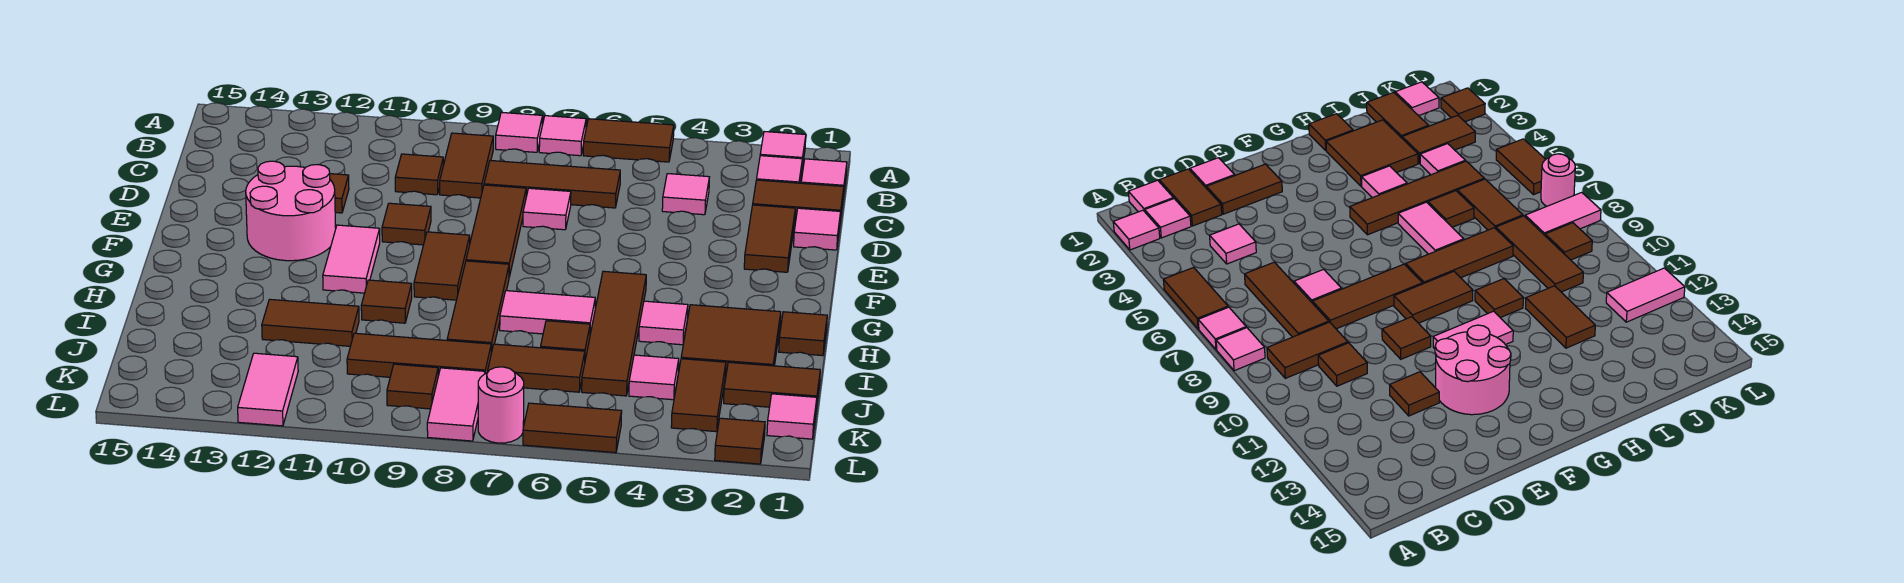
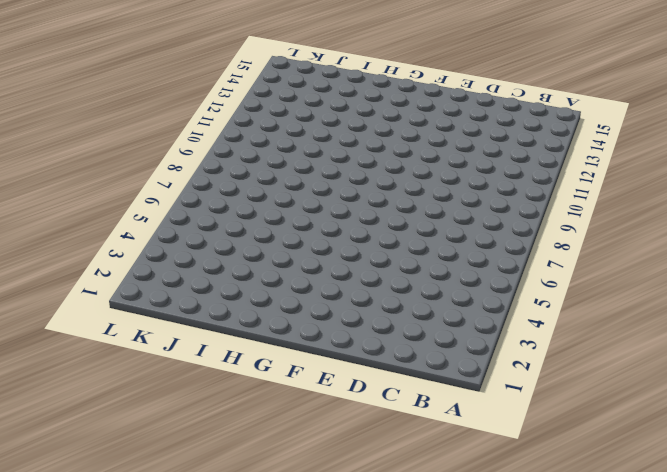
none -> pink 1x1 tile [760,132,806,168]
none -> brown 1x2 tile [583,119,674,162]
none -> pink 1x1 tile [539,116,586,156]
none -> pink 1x1 tile [496,112,543,152]

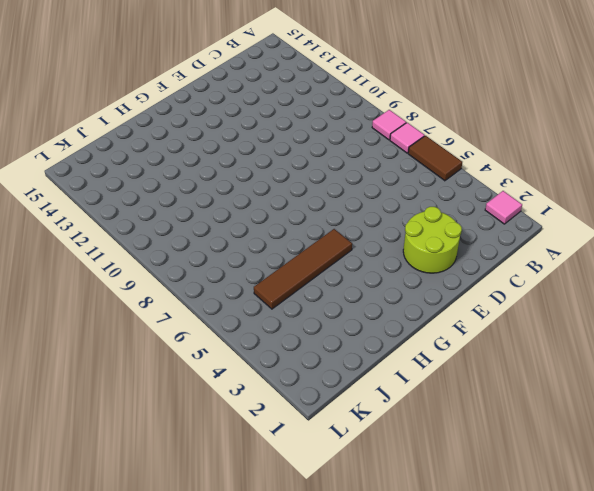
lime 2x2 round brick [403,207,462,273] -> brown 1x2 tile [744,205,795,272]
none -> pink 1x1 tile [801,159,847,197]
none -> pink 1x1 tile [757,156,802,183]
none -> brown 1x2 tile [440,133,493,198]
none -> brown 1x2 tile [753,180,844,221]

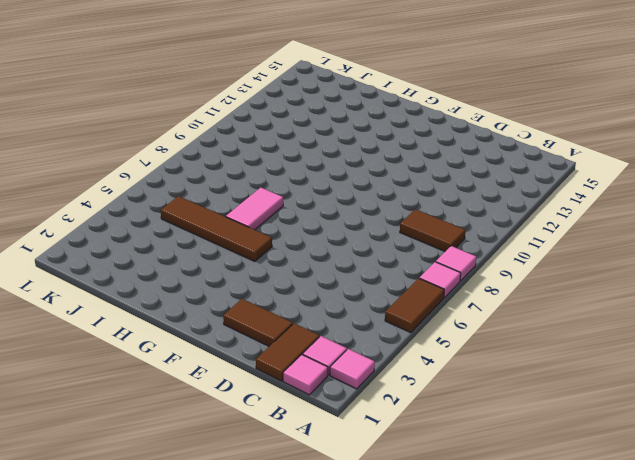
none -> pink 1x1 tile [662,174,709,215]
none -> brown 1x3 tile [484,161,620,208]
none -> brown 1x1 tile [395,154,443,195]
none -> pink 1x1 tile [794,208,841,250]

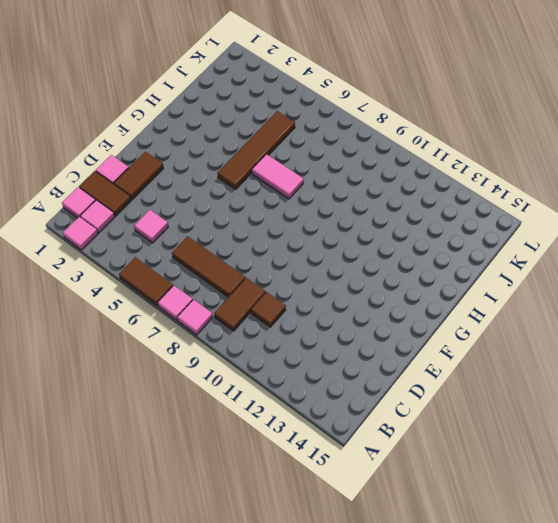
none -> pink 1x1 tile [523,188,571,230]
none -> brown 1x3 tile [466,185,526,277]
none -> brown 1x1 tile [330,174,349,213]
none -> brown 1x1 tile [382,203,431,245]

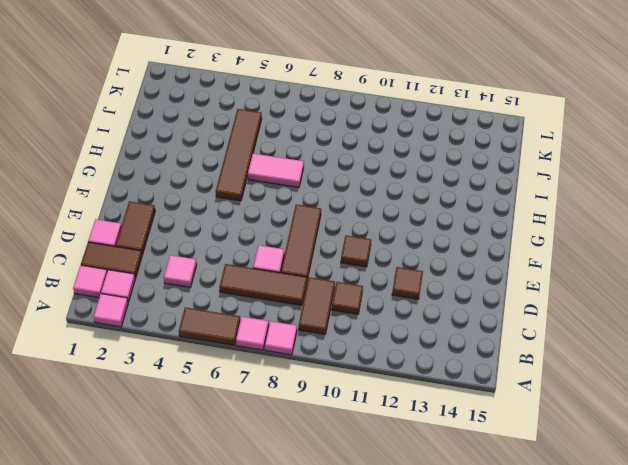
none -> pink 2x2 round brick [246,161,336,261]
none -> brown 1x2 tile [414,232,470,300]
none -> pink 1x2 tile [323,225,380,293]
none -> brown 1x3 tile [447,261,509,353]

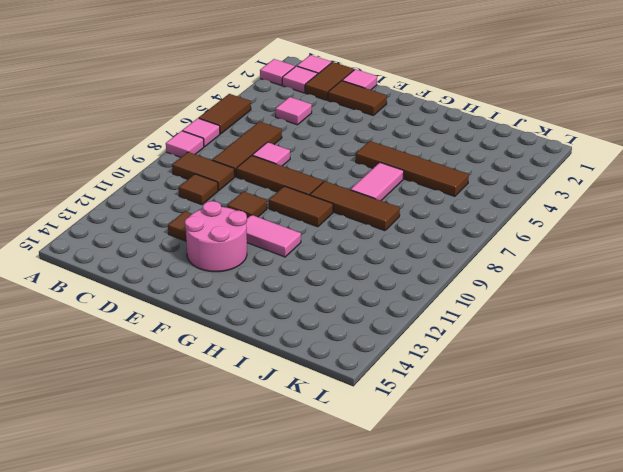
none -> brown 1x1 tile [779,312,827,356]
none -> brown 2x2 tile [681,305,781,376]
none -> pink 1x1 tile [639,301,688,345]
none -> brown 1x1 tile [361,280,412,323]

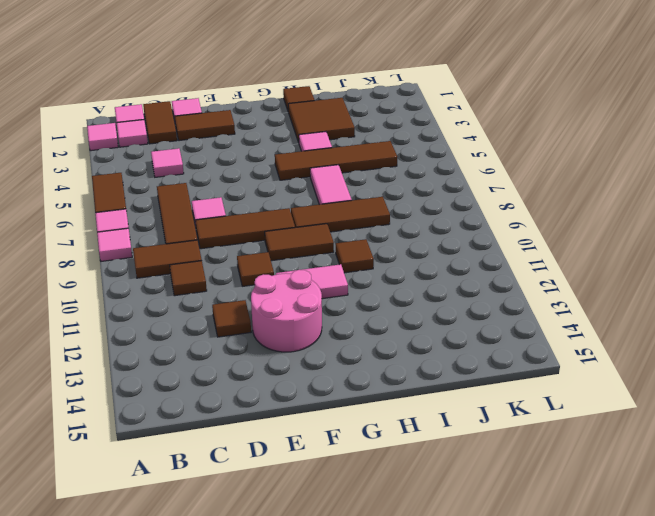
none -> brown 1x1 tile [541,321,590,359]
none -> brown 1x2 tile [262,299,359,346]
none -> brown 1x2 tile [724,362,820,409]
none -> brown 1x2 tile [671,359,726,432]

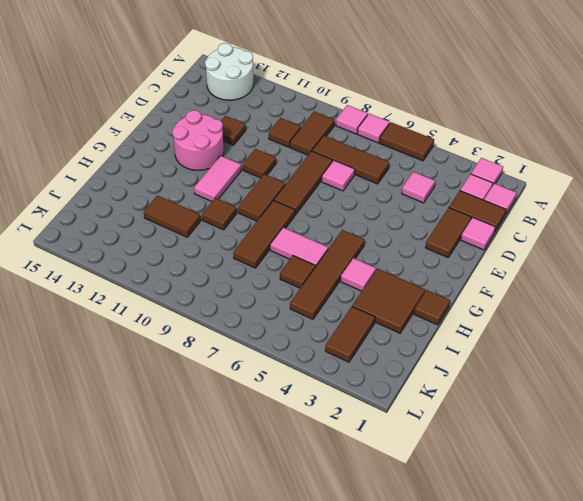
white 2x2 round brick [205,43,254,100] -> none
none -> brown 1x2 tile [724,362,820,409]
none -> pink 1x1 tile [629,355,679,400]
none -> brown 1x2 tile [488,344,585,392]
none -> brown 1x3 tile [347,333,491,377]

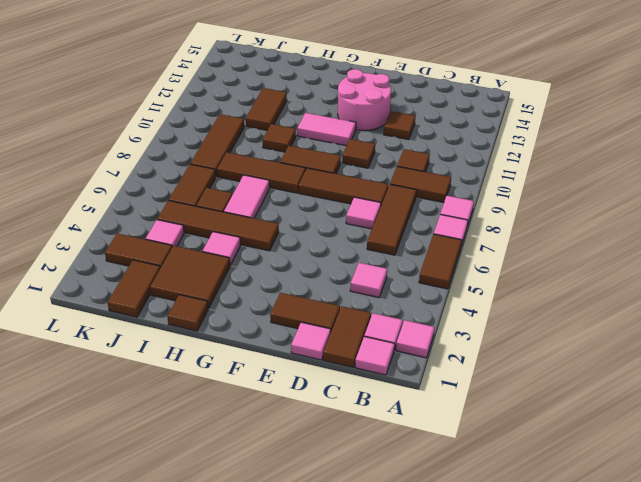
none -> pink 1x1 tile [767,394,817,439]
none -> pink 1x2 tile [427,368,485,441]
none -> brown 1x1 tile [387,364,438,409]
none -> pink 1x2 tile [238,353,298,426]

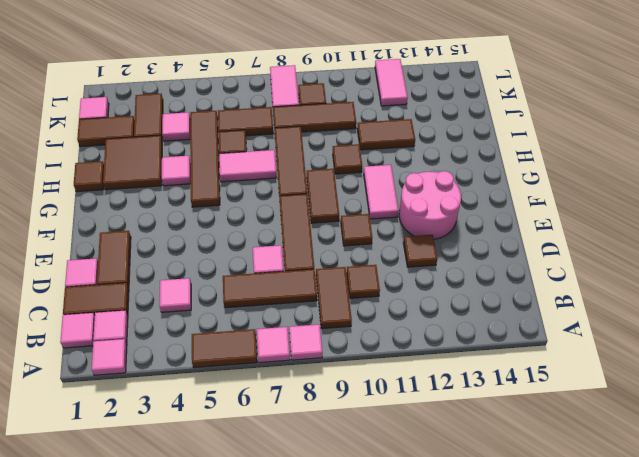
none -> brown 1x1 tile [715,418,765,464]
none -> brown 1x2 tile [523,403,622,453]
none -> pink 1x1 round brick [478,367,524,443]

